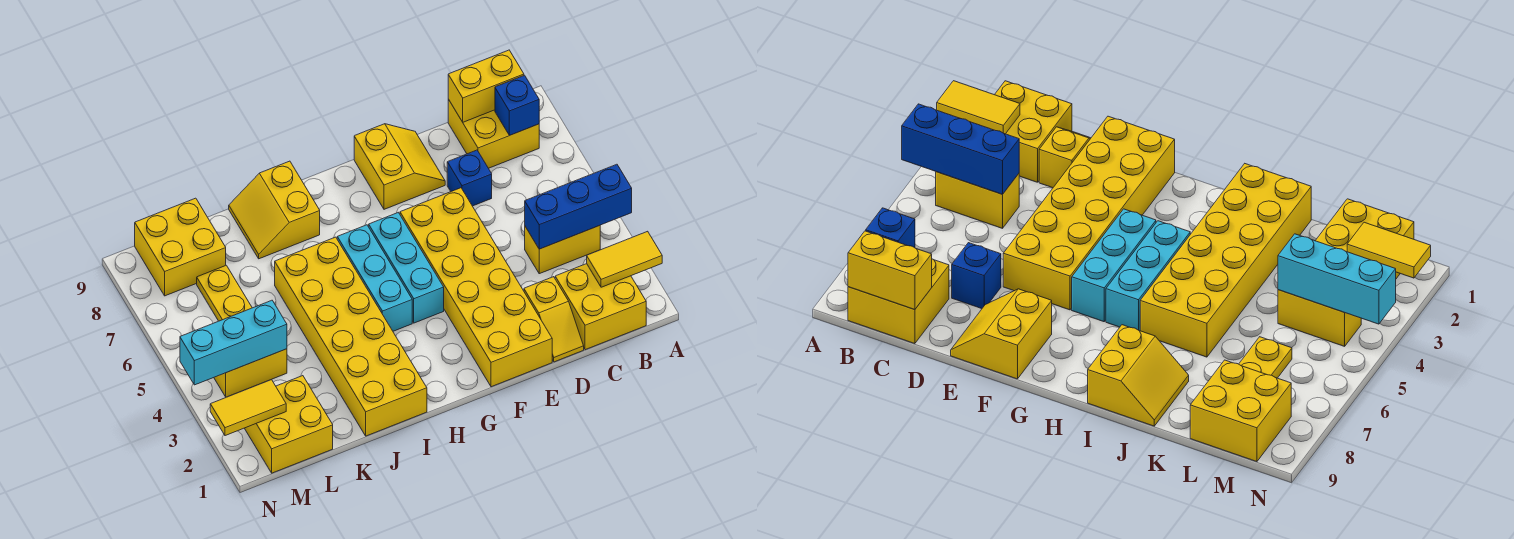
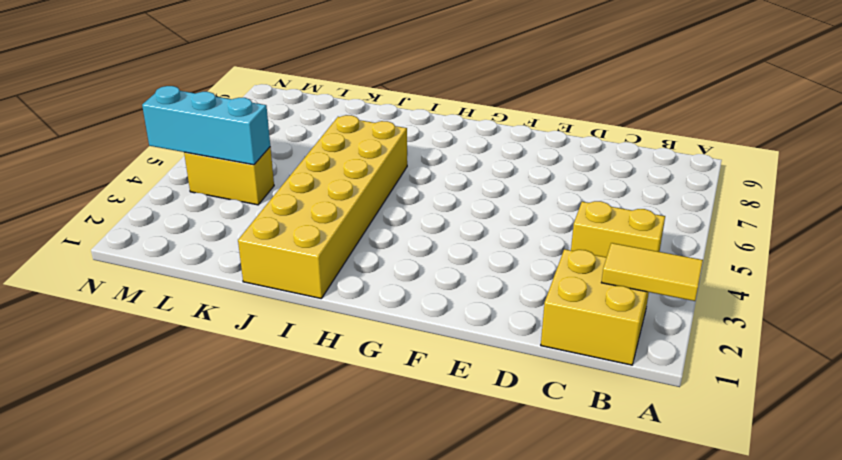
none -> yellow 2x2 brick [448,99,539,168]
none -> yellow 1x2 slope [524,277,584,362]
none -> blue 1x1 brick [447,150,492,206]

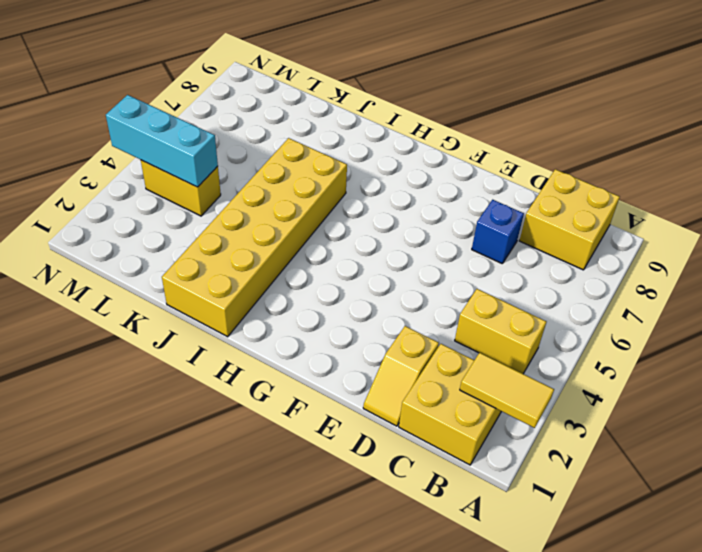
none -> yellow 2x6 brick [400,188,552,387]
none -> yellow 2x2 slope [354,124,445,209]
none -> cyan 1x3 brick [369,213,444,323]

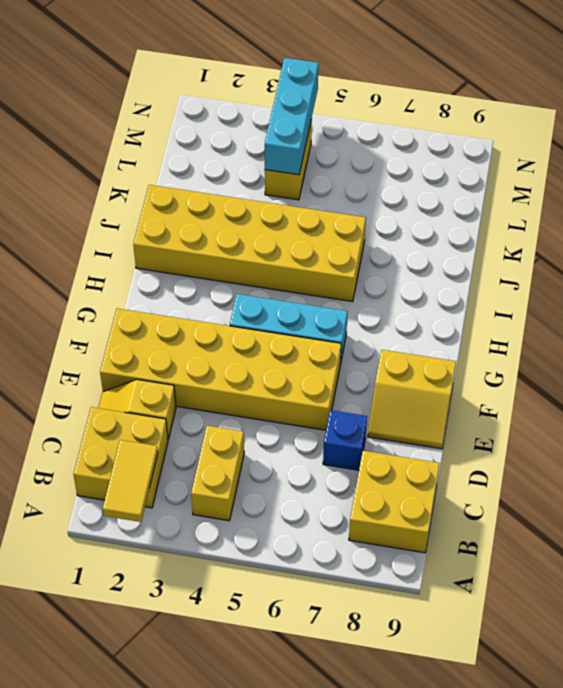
none -> cyan 1x3 brick [337,225,412,331]
none -> yellow 2x2 slope [229,161,320,259]
none -> yellow 2x2 brick [245,376,333,473]

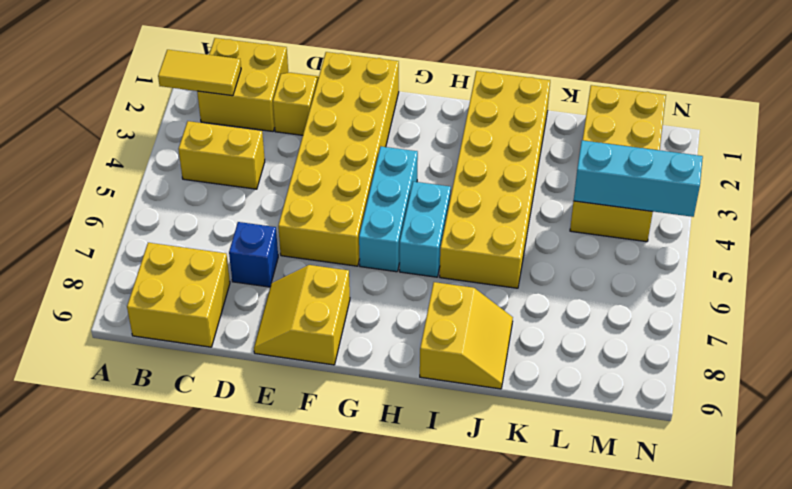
cyan 1x2 brick [400,182,451,277] -> cyan 1x3 brick [337,225,412,331]
none -> yellow 1x2 plate [197,265,252,321]
none -> yellow 2x2 brick [135,198,226,296]
none -> blue 1x3 brick [525,164,632,249]

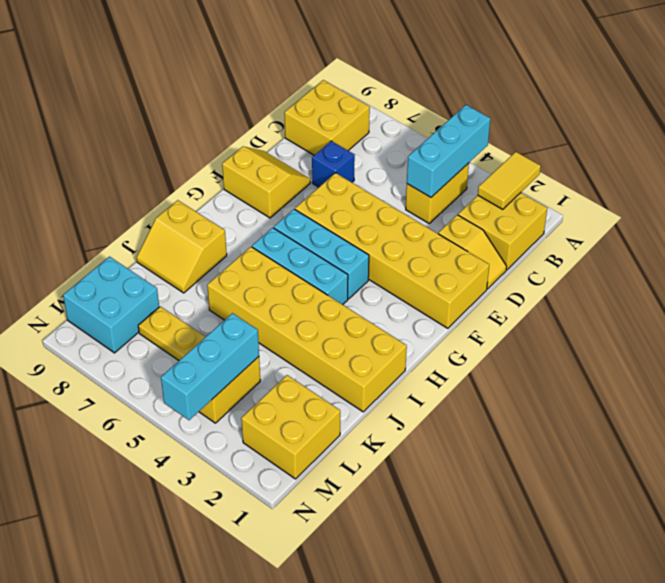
cyan 1x3 brick [407,105,490,197] -> blue 1x3 brick [525,164,632,249]
cyan 2x2 brick [63,257,159,353] -> yellow 2x2 brick [135,198,226,296]
none -> blue 1x1 brick [495,75,539,135]
none -> yellow 1x2 brick [448,50,524,122]
none -> yellow 1x2 tile [210,380,286,436]

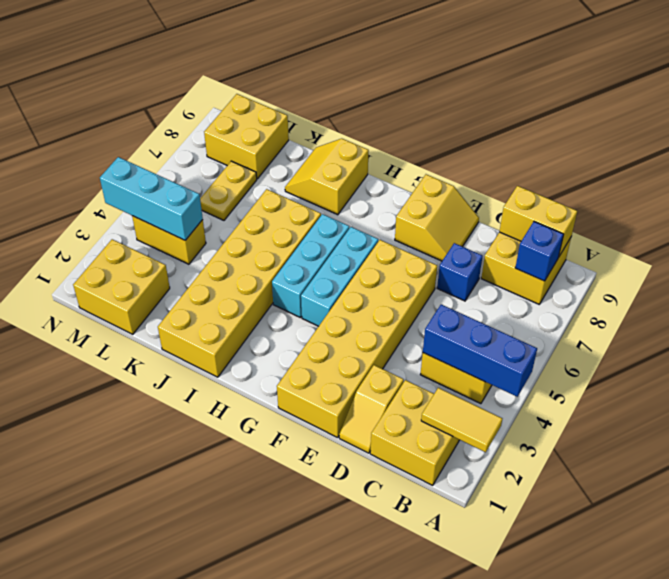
none -> yellow 1x2 tile [210,380,286,436]

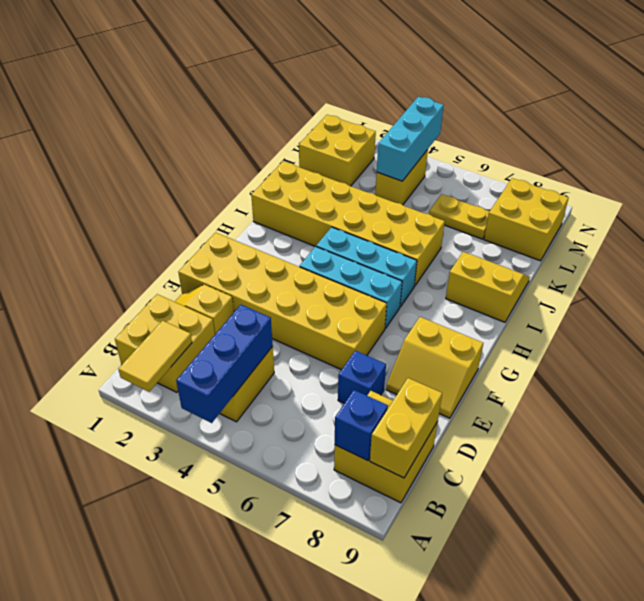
none -> yellow 1x2 tile [210,380,286,436]

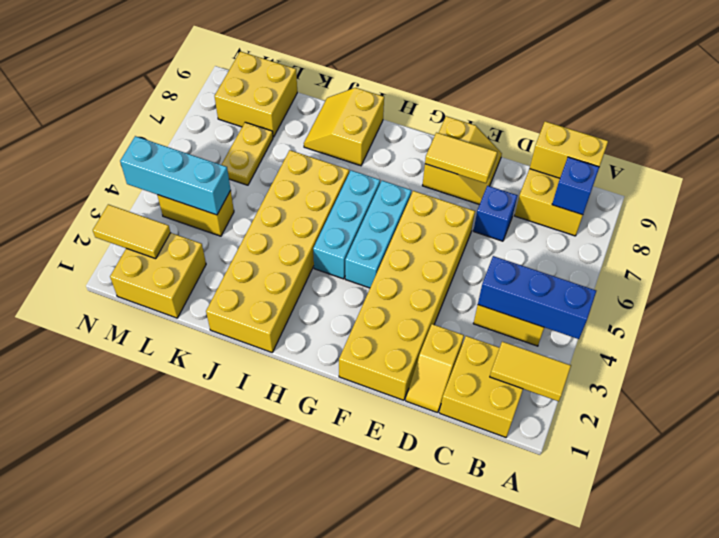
yellow 1x2 tile [425,133,497,183] -> none

